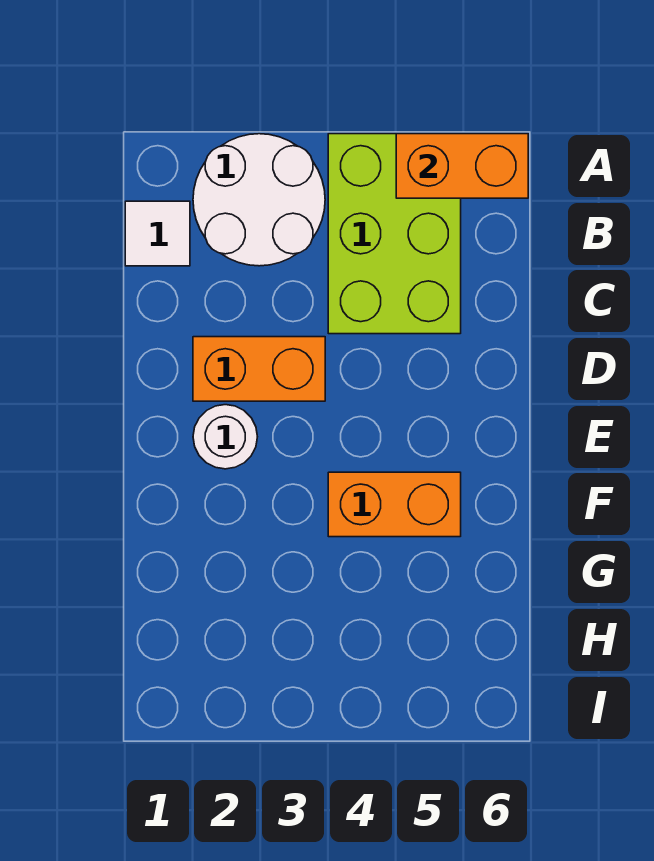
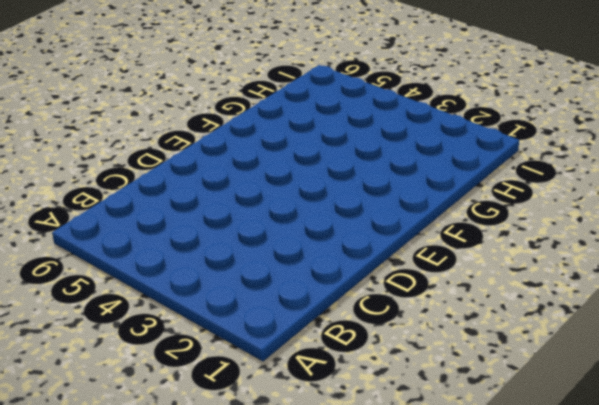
none -> white 2x2 round brick [193,134,325,266]
none -> lime 2x3 brick [328,134,461,334]

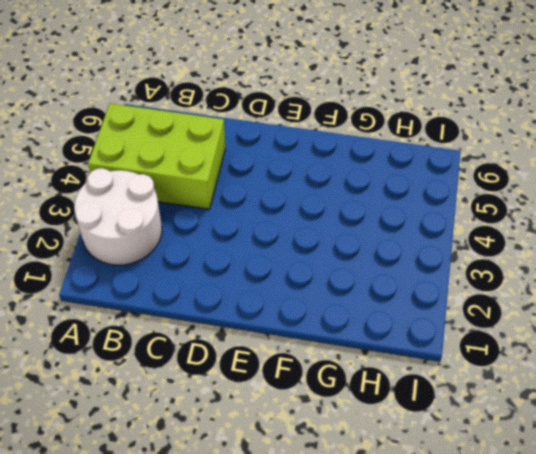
none -> white 1x1 tile [125,201,190,266]
none -> orange 1x2 brick [193,337,325,401]

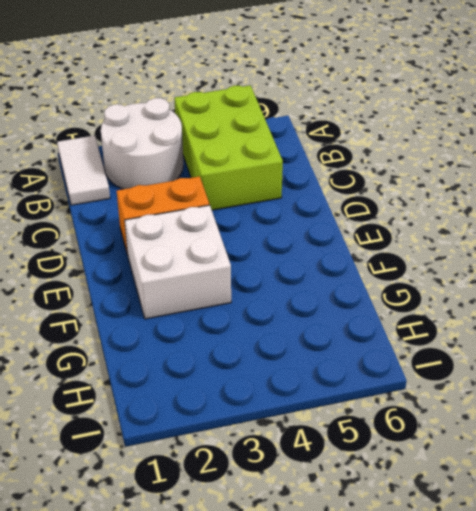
white 1x2 tile [57,136,110,205] -> white 1x1 tile [125,201,190,266]
white 2x2 brick [125,205,231,319] -> white 1x1 round brick [193,405,257,469]
none -> orange 1x2 brick [328,472,461,537]
none -> orange 1x2 brick [396,134,528,198]

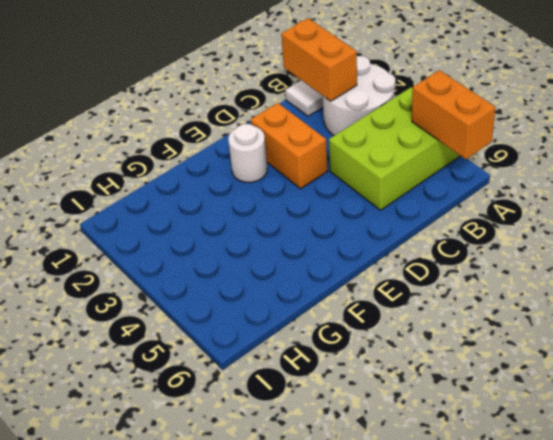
orange 1x2 brick [281,18,357,101] -> orange 1x2 brick moved to [328,472,461,537]

